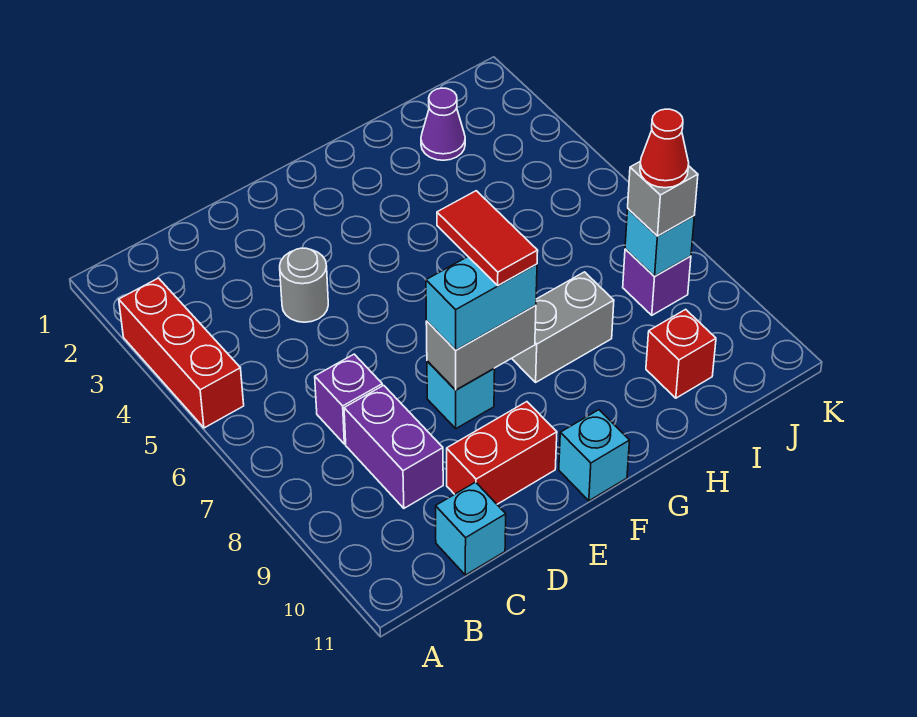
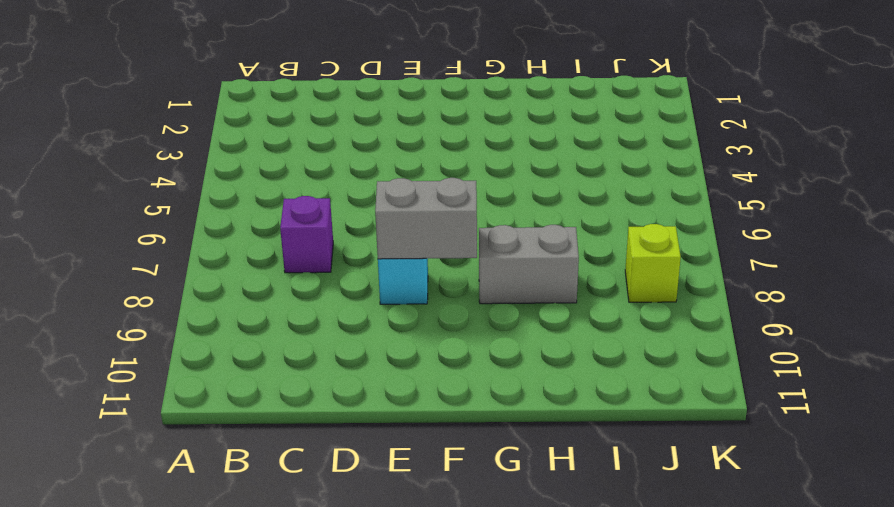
lime 1x1 brick [625,224,681,302] -> purple 1x1 brick [623,249,691,315]
none -> red 1x3 brick [119,278,244,428]
none -> purple 1x2 brick [344,385,443,508]
none -> cyan 1x1 brick [436,482,506,575]

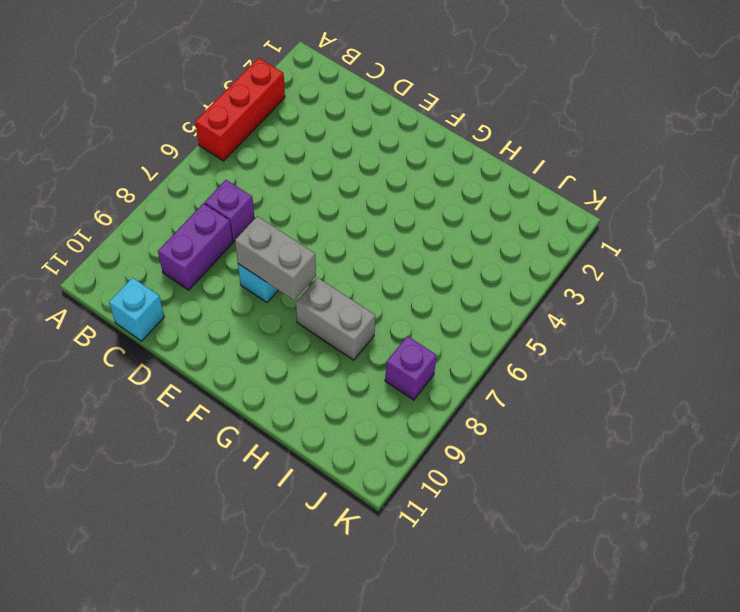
none -> grey 1x1 round brick [280,248,328,322]
none -> red 1x2 brick [447,402,557,504]
none -> cyan 1x1 brick [559,410,630,501]

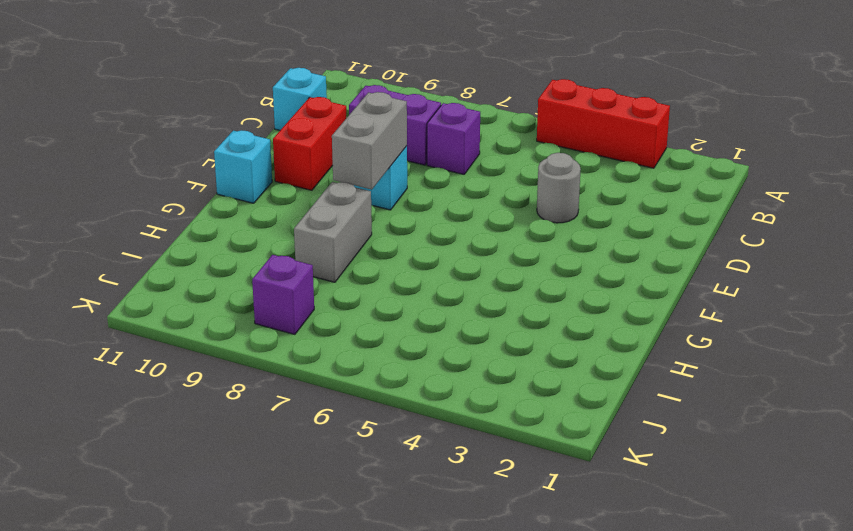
none -> purple 1x1 cone [421,88,465,160]
none -> red 1x1 brick [646,309,716,398]
none -> cyan 1x1 brick [625,209,694,276]

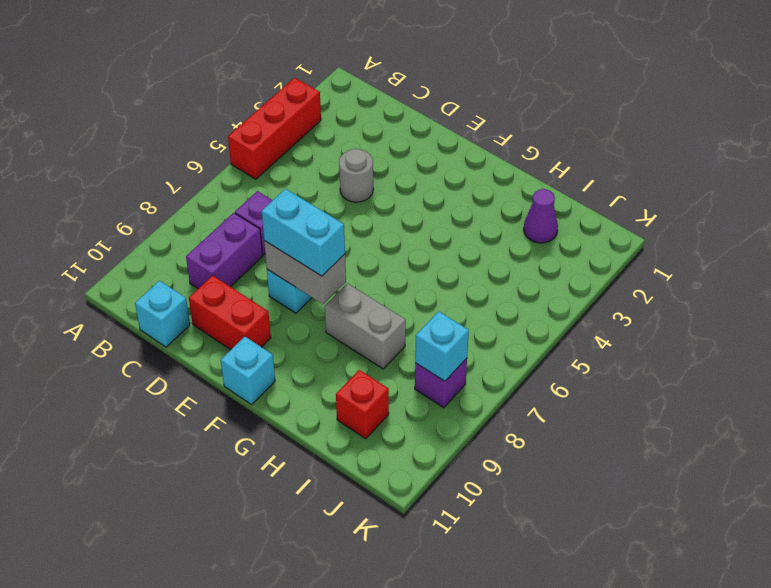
none -> grey 1x1 brick [628,161,698,236]
none -> red 1x2 tile [437,191,538,286]
none -> red 1x1 cone [640,109,689,188]

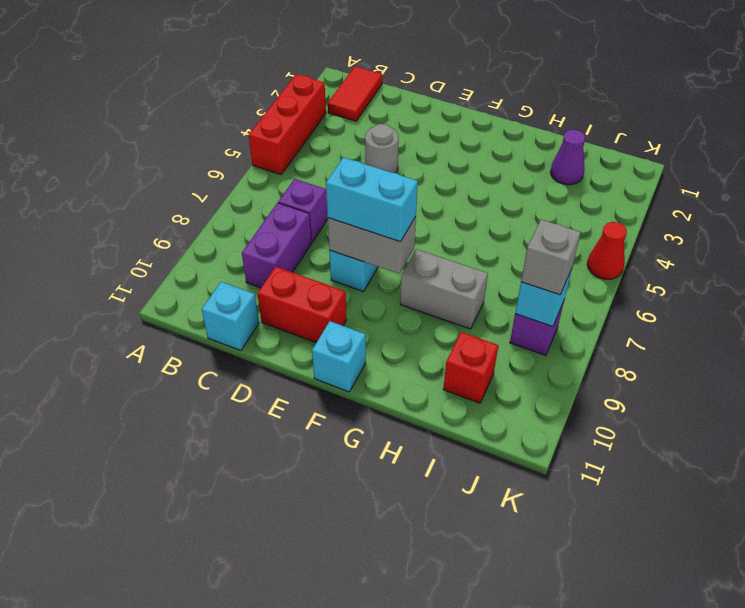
red 1x2 tile [328,66,382,121] -> red 1x2 tile moved to [437,191,538,286]
red 1x1 cone [587,222,627,279] -> red 1x1 cone moved to [640,109,689,188]

